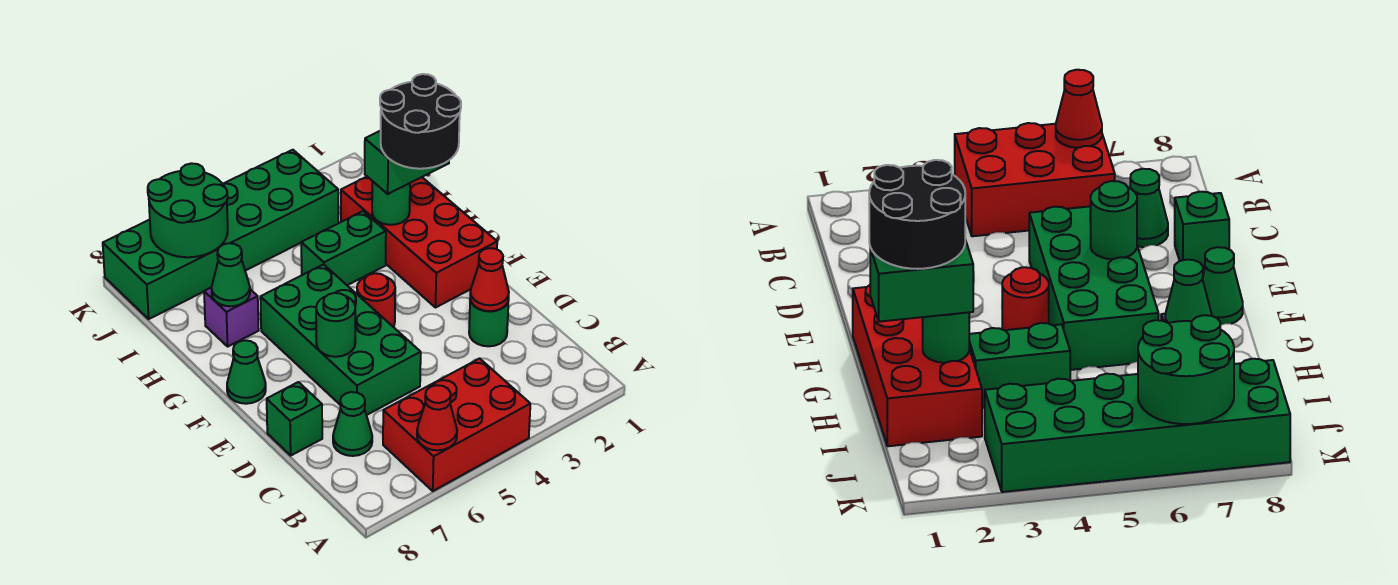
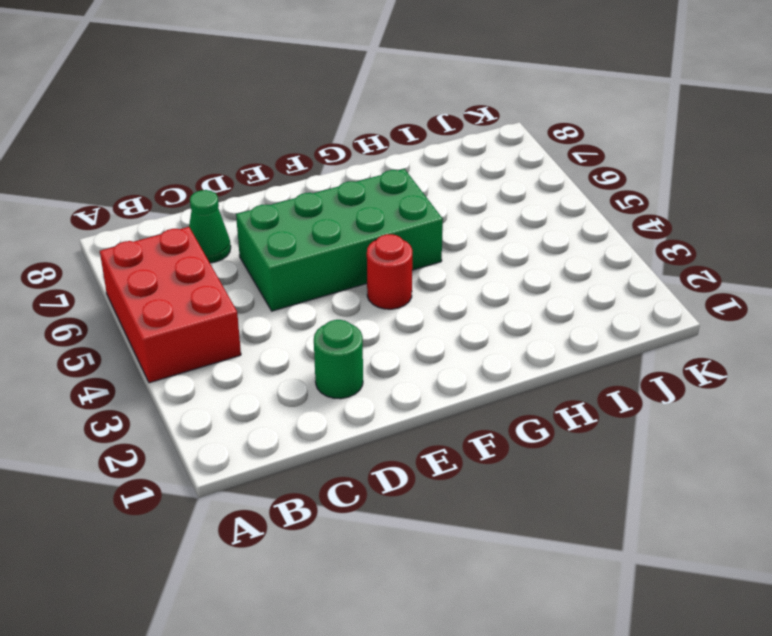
none -> green 1x1 brick [267,382,322,455]
none -> red 2x4 brick [341,177,497,308]
none -> green 1x1 cone [227,340,266,404]

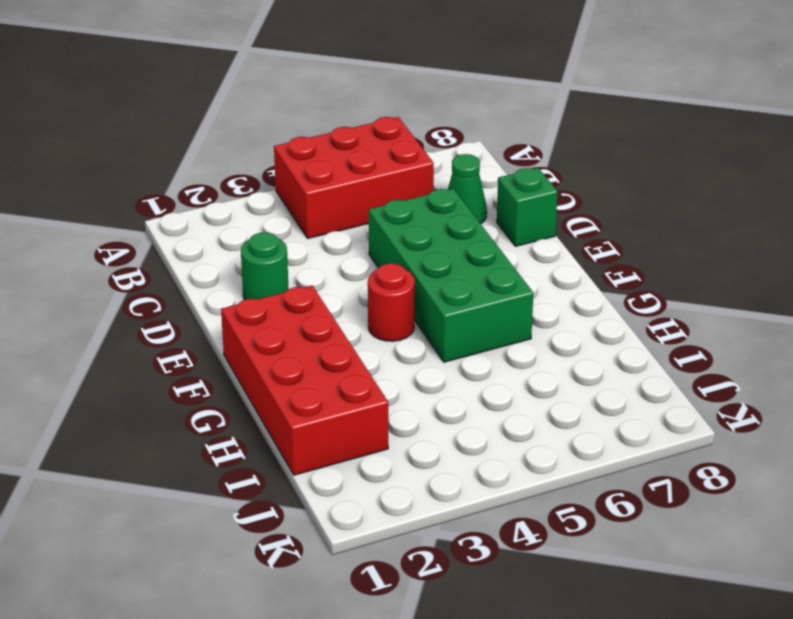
none -> green 1x1 cone [227,340,266,404]
none -> green 1x2 brick [301,211,386,285]
none -> purple 1x1 brick [204,288,259,346]

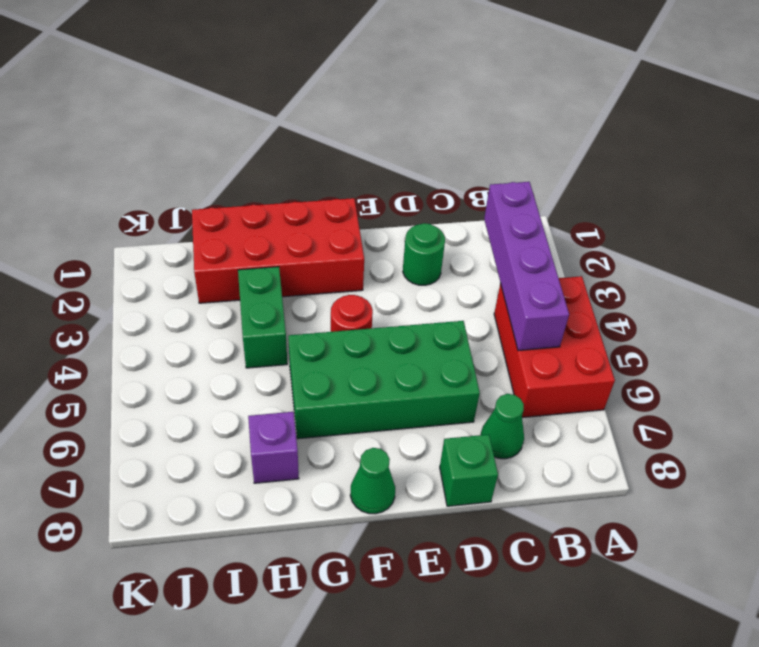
purple 1x4 brick [484,182,569,351] -> none
none -> green 2x6 brick [103,150,338,319]
none -> red 1x1 cone [417,385,457,450]
none -> red 1x1 cone [470,248,509,311]

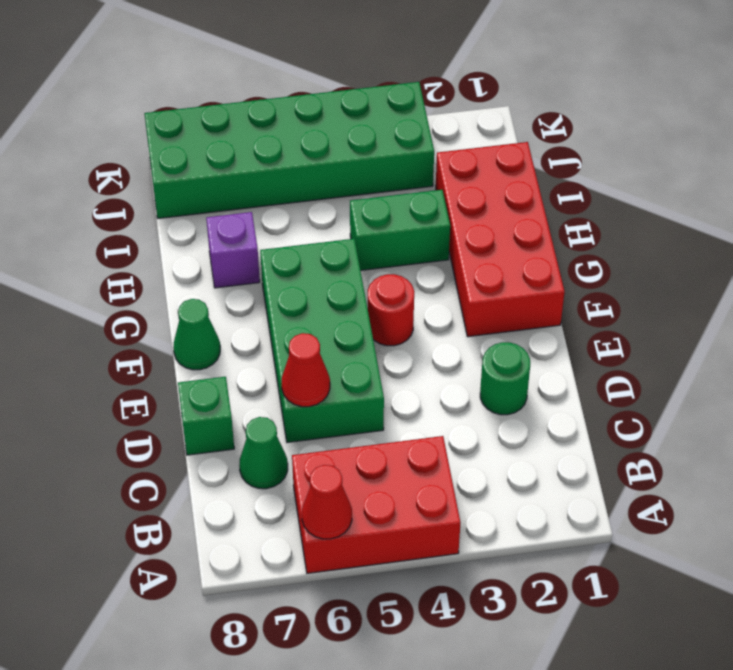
red 1x1 cone [282,333,330,407] -> red 1x1 cone moved to [470,248,509,311]
none -> green 1x1 round brick [316,293,355,357]
none -> green 1x1 round brick [372,181,410,225]
none -> green 1x1 cone [211,243,250,306]

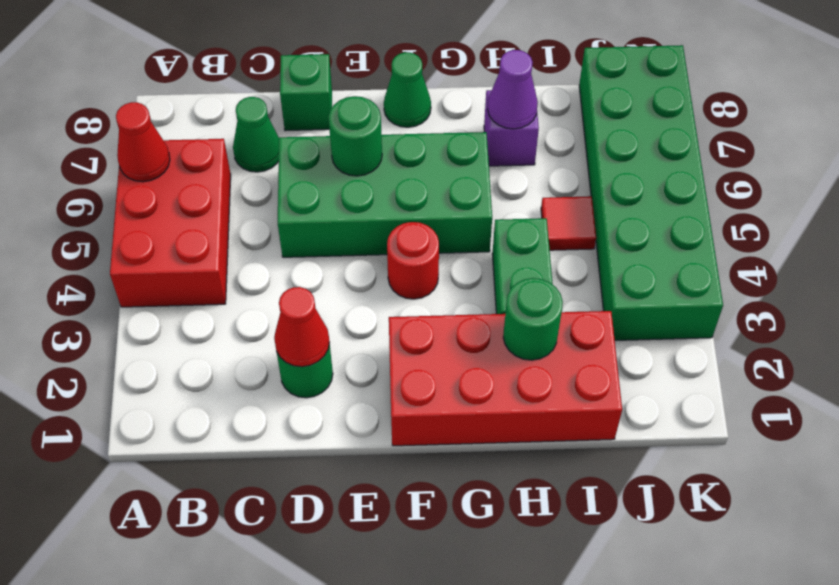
purple 1x1 cone [488,50,538,129] -> green 1x1 cone [211,243,250,306]
red 1x1 tile [541,196,596,250] -> none
none -> green 2x2 round brick [148,163,228,257]
none -> green 1x2 brick [365,131,449,194]
none -> black 2x2 round brick [380,74,461,169]

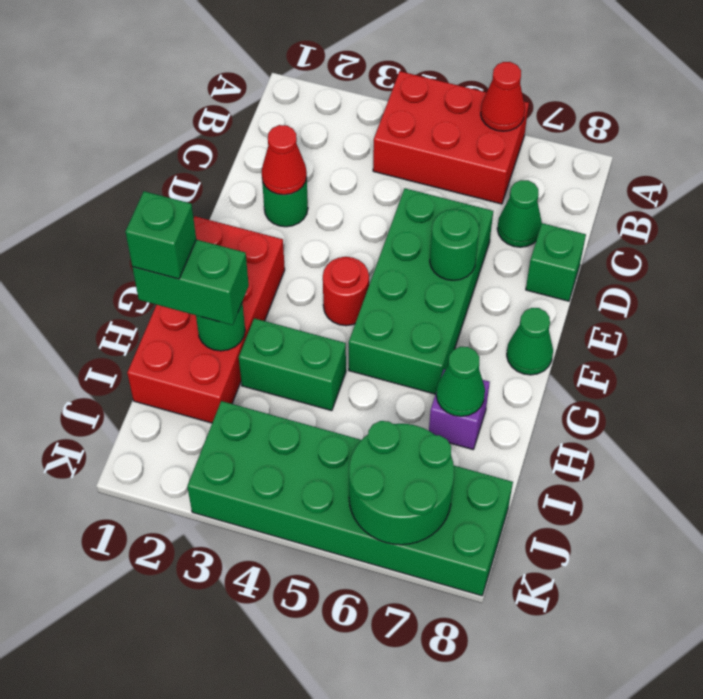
green 1x1 brick [125,191,196,279] -> black 2x2 round brick [380,74,461,169]

